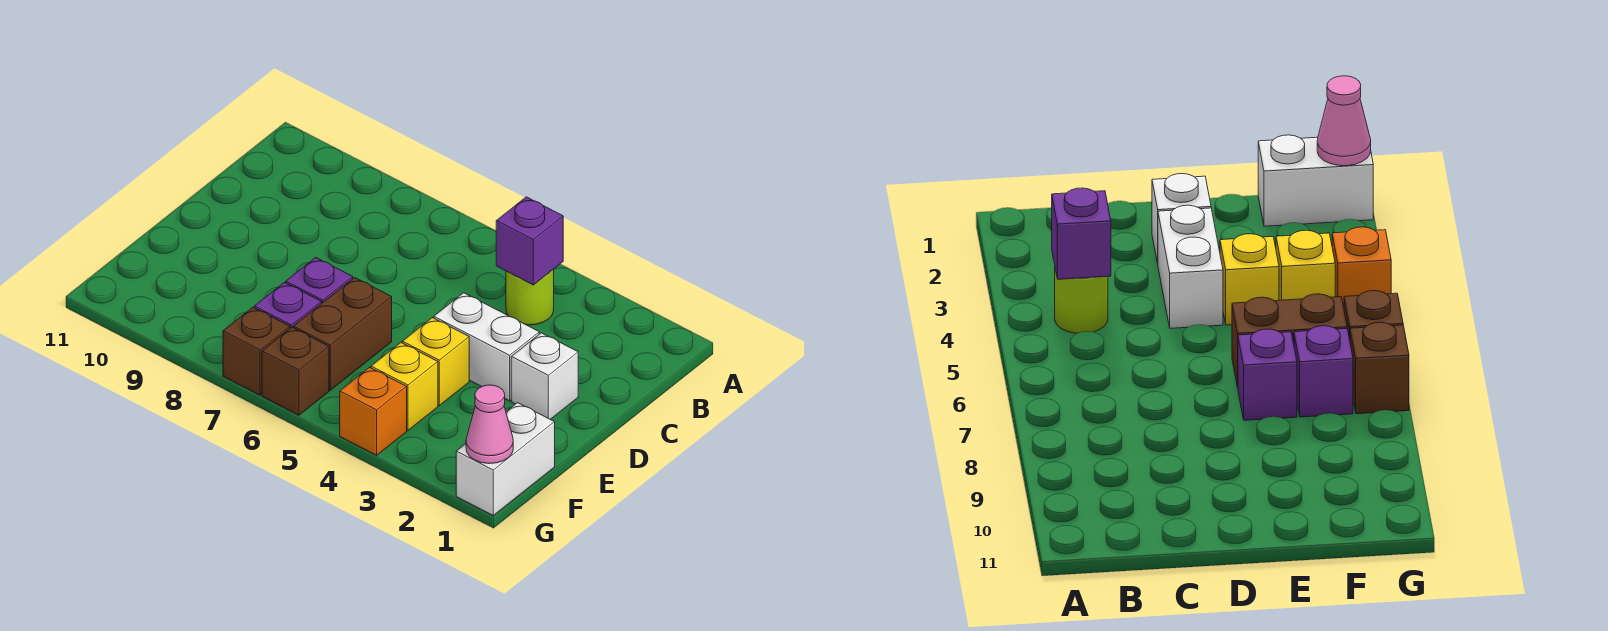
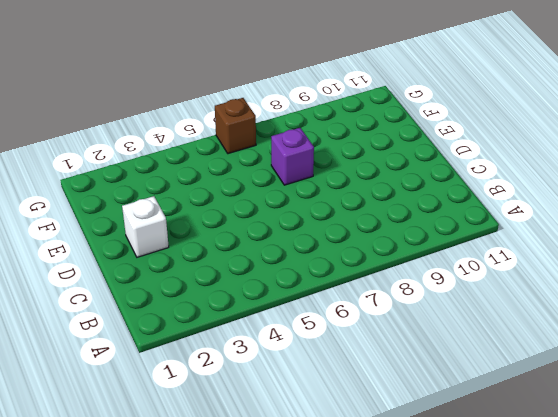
none -> lime 1x1 round brick [506,269,554,325]
none -> white 1x2 brick [434,293,539,401]
none -> yellow 1x1 brick [402,318,469,406]

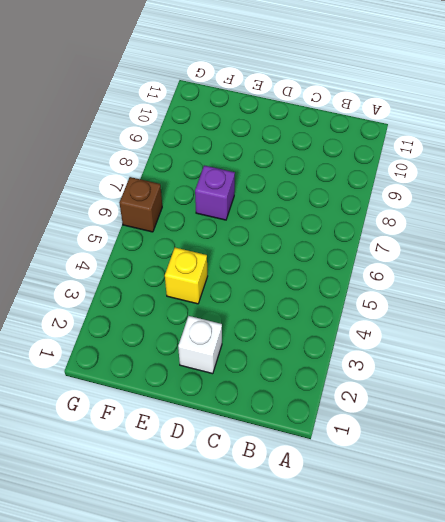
none -> lime 1x1 round brick [506,269,554,325]
none -> white 1x2 brick [434,293,539,401]
none -> brown 1x2 brick [293,278,392,390]

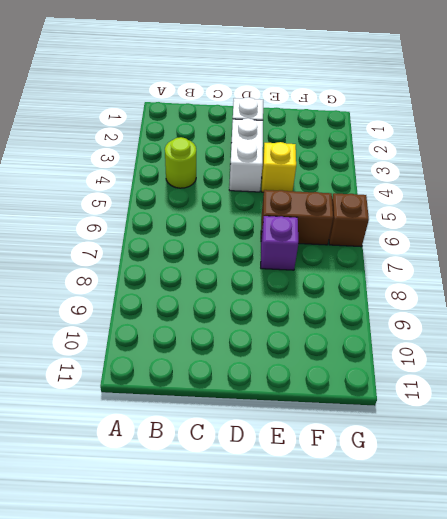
none -> white 1x2 brick [456,403,555,515]
none -> yellow 1x1 brick [371,343,438,430]
none -> purple 1x1 brick [254,282,321,328]

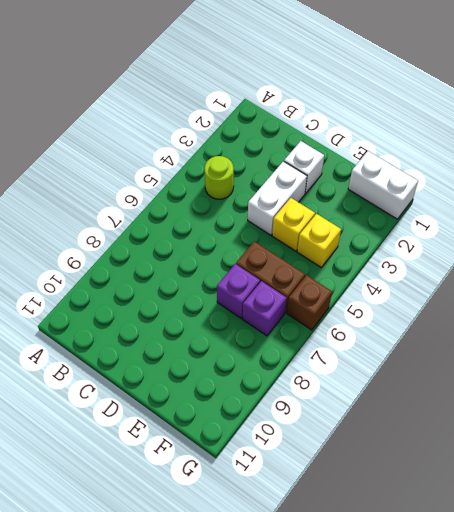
none -> orange 1x1 brick [340,367,407,455]
none -> brown 1x1 brick [223,307,290,395]
none -> purple 1x1 brick [496,197,563,285]

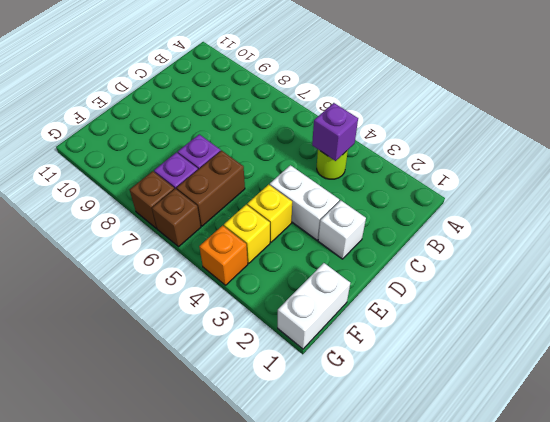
none -> pink 1x1 cone [466,385,513,464]

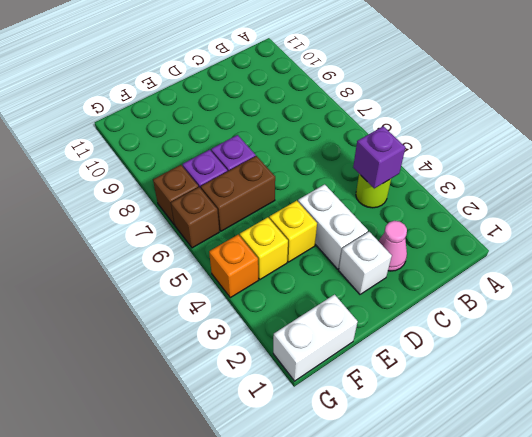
pink 1x1 cone [379,221,407,271] -> pink 1x1 cone moved to [466,385,513,464]

